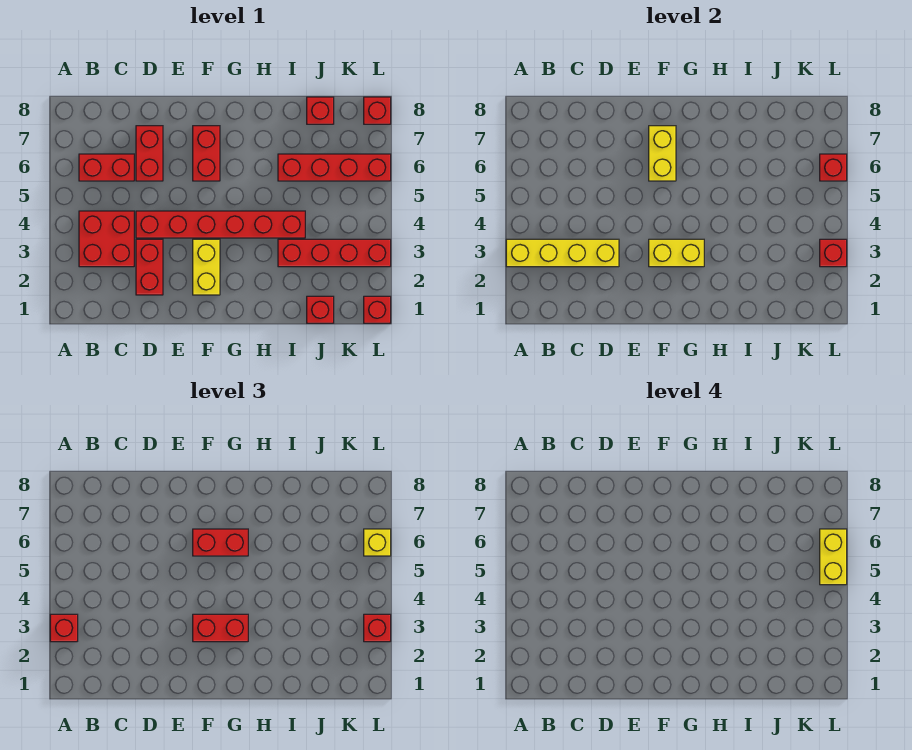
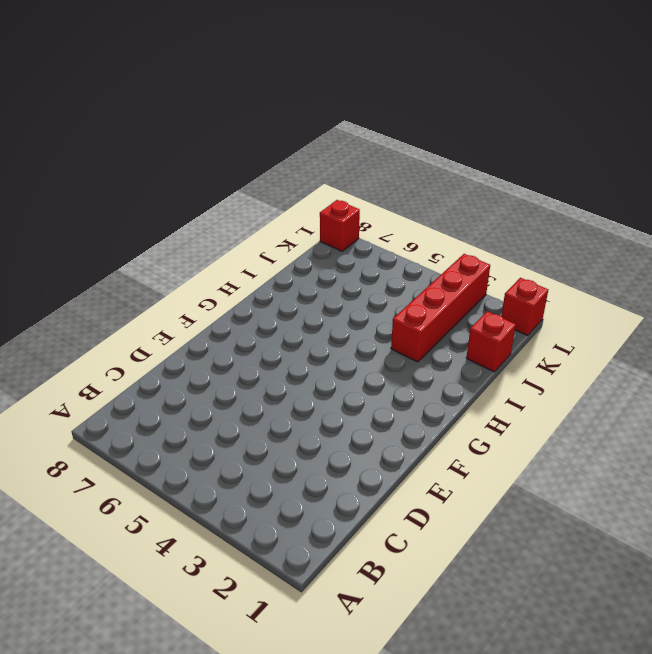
none -> red 2x2 brick [79,211,134,267]
none -> red 1x2 brick [79,154,134,181]
none -> red 1x2 brick [136,239,163,295]

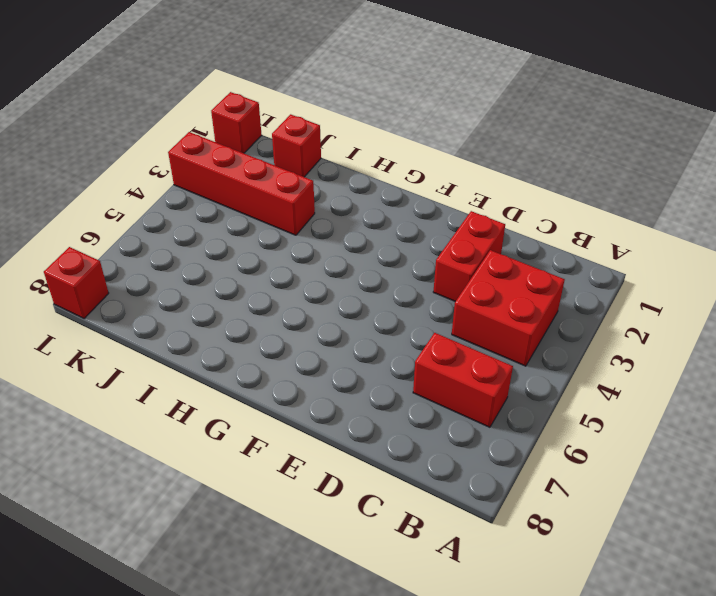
none -> red 1x6 brick [136,211,305,238]
none -> red 1x2 brick [136,126,163,181]
none -> yellow 1x2 brick [193,239,220,295]

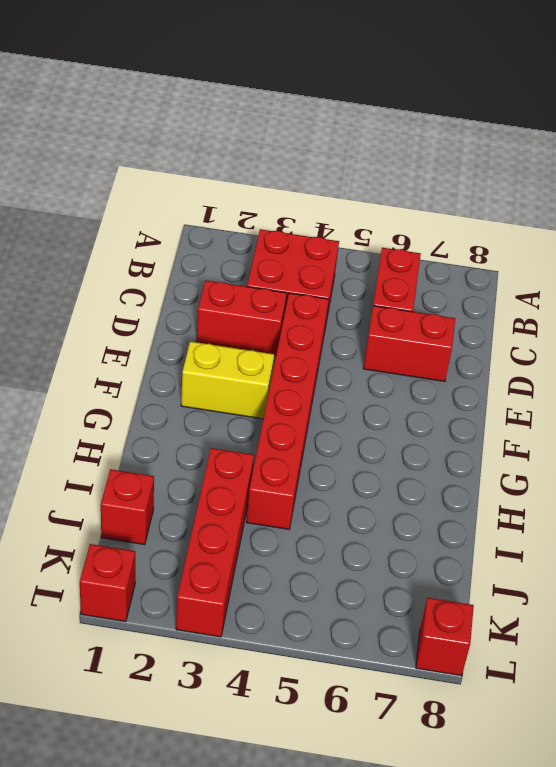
none -> red 1x2 brick [193,126,220,181]
none -> red 1x4 brick [278,154,391,181]
none -> red 1x1 brick [307,97,334,124]

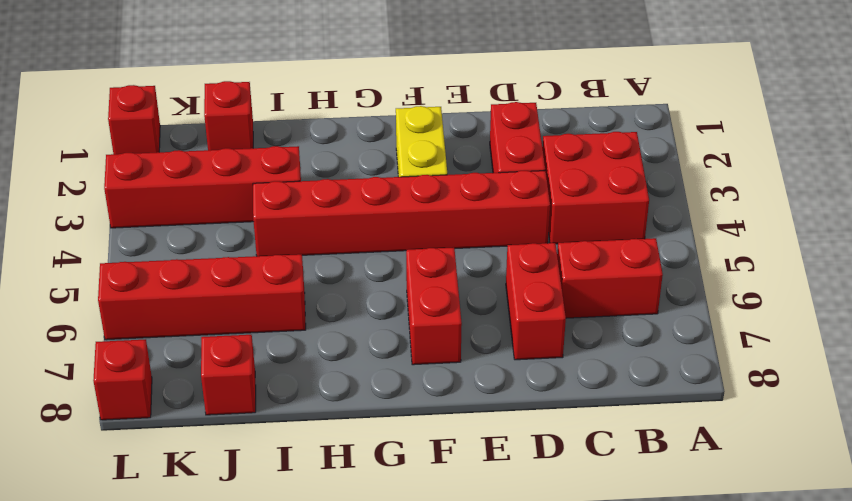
none -> yellow 1x4 brick [506,239,619,267]
none -> yellow 1x2 brick [649,239,704,267]
none -> yellow 1x2 brick [649,126,676,181]

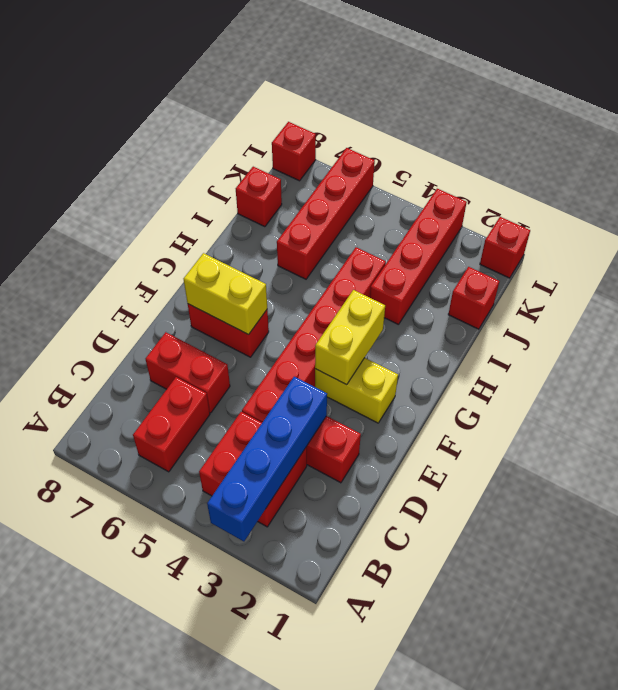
blue 1x4 brick [207,377,327,541] -> yellow 1x4 brick [506,239,619,267]
none -> red 1x1 brick [820,239,847,267]
none -> red 1x1 brick [820,154,847,181]
none -> red 1x1 brick [50,614,78,642]

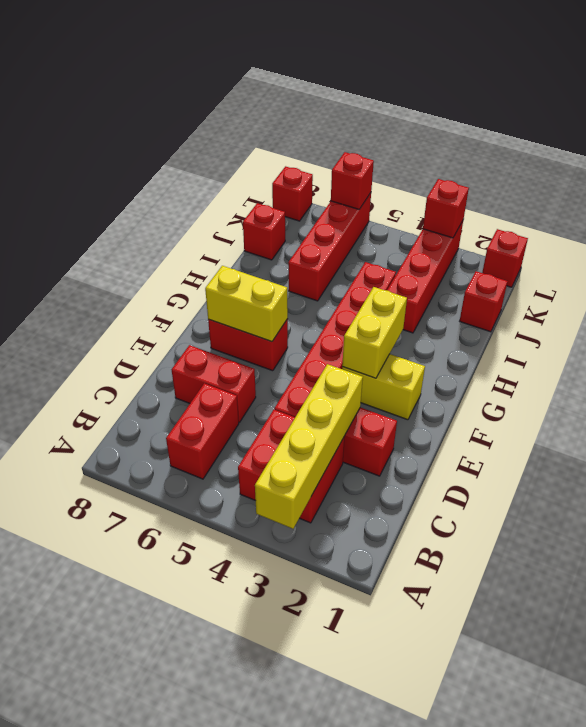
none -> red 1x1 brick [50,614,78,642]
none -> red 1x2 brick [193,614,248,642]
none -> red 1x2 brick [193,529,248,556]

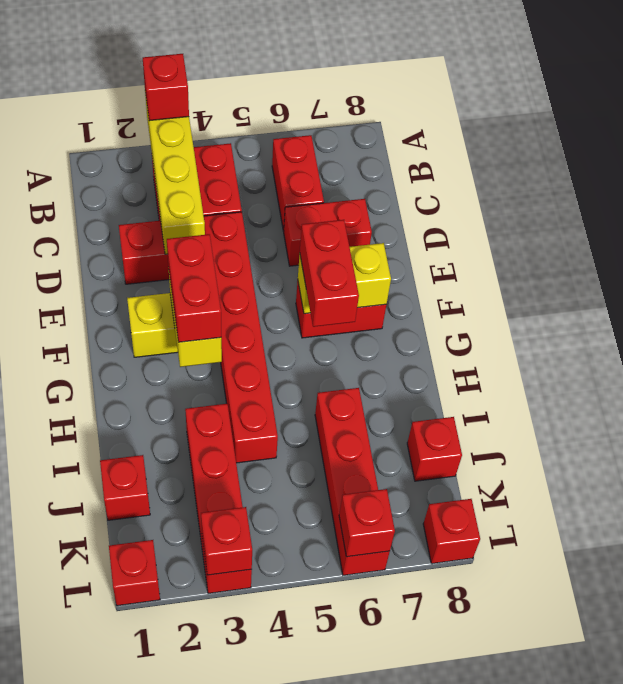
none -> red 1x1 brick [364,614,391,642]
none -> yellow 1x1 brick [364,529,391,556]
none -> yellow 1x2 brick [820,529,847,585]

